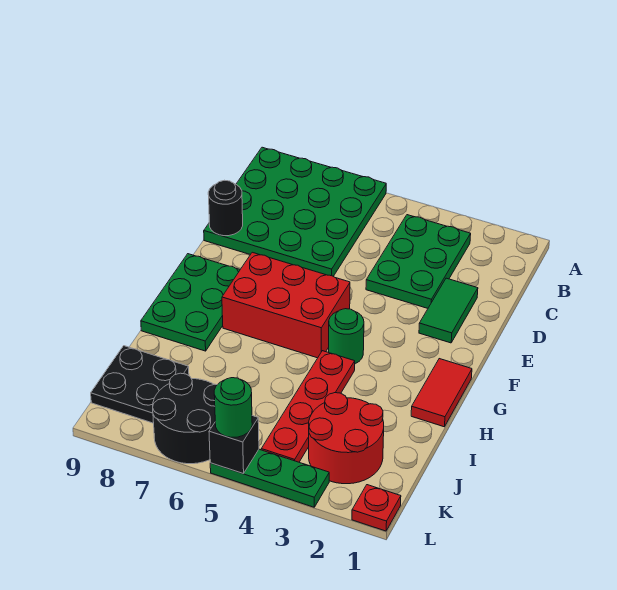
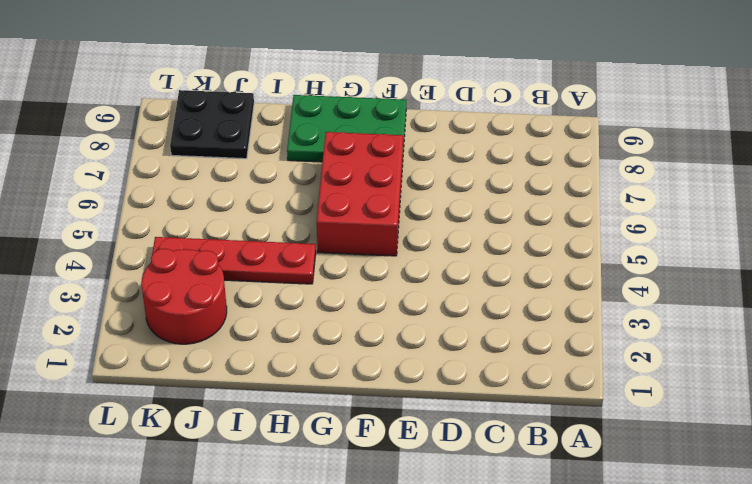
none -> green 4x4 plate [204,147,386,276]
none -> green 2x3 plate [366,215,471,308]
none -> green 1x2 tile [419,278,478,343]

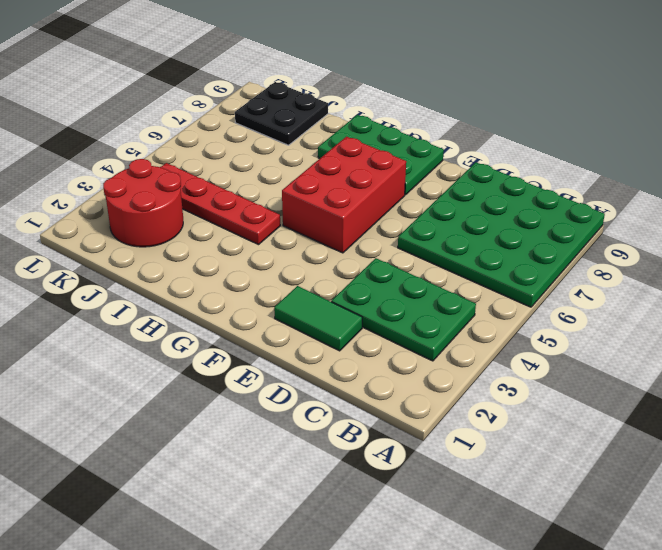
none -> red 1x2 tile [411,359,472,427]
none -> green 1x1 round brick [329,309,364,364]
none -> black 2x2 round brick [153,373,217,464]

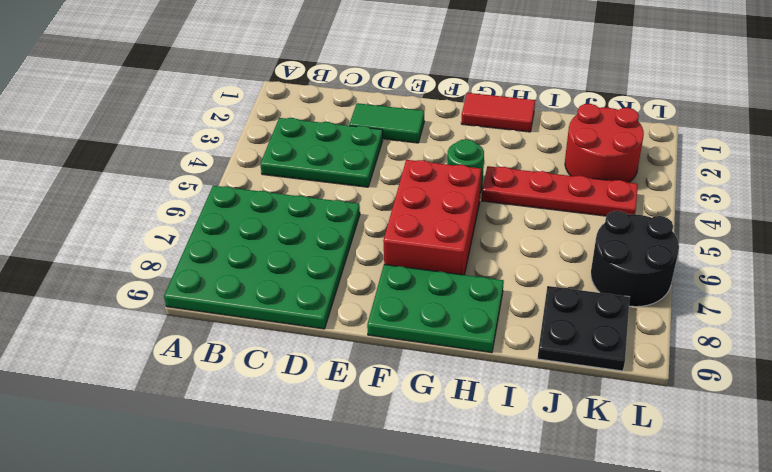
none -> red 1x1 plate [352,485,401,531]
none -> green 1x3 plate [210,449,329,507]
none -> black 1x1 round brick [208,180,243,236]

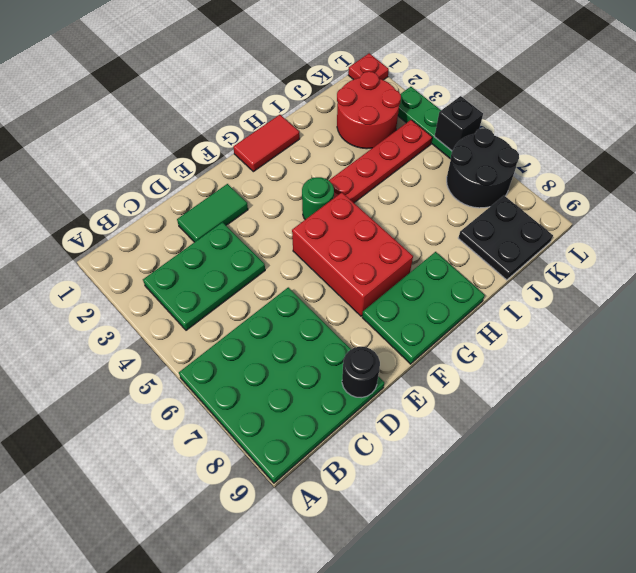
none -> green 1x1 round brick [214,378,252,437]

